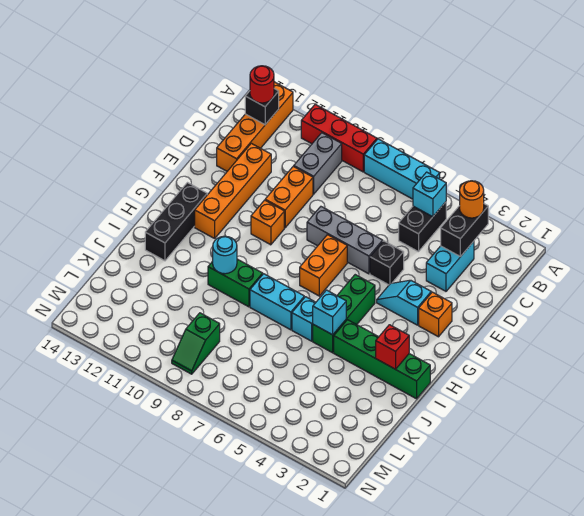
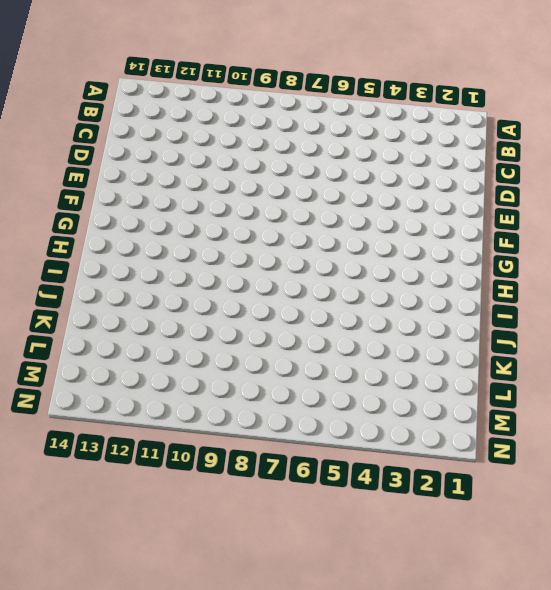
none -> cyan 1x3 brick [364,139,440,199]
none -> red 1x3 brick [301,104,377,172]
none -> orange 1x4 brick [217,82,293,171]

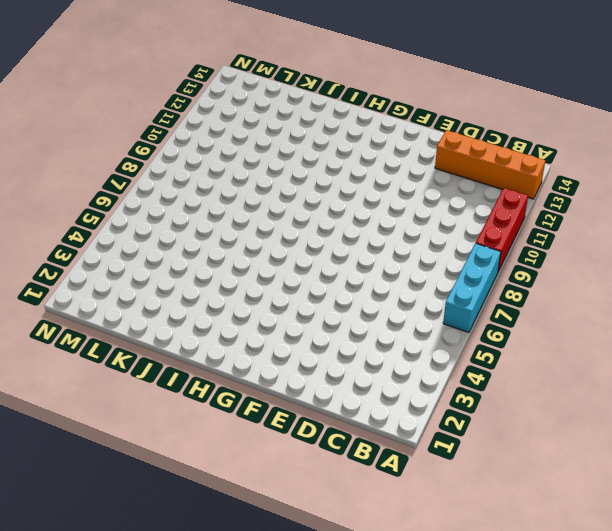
none -> black 1x2 brick [399,202,446,252]
none -> grey 1x2 brick [294,133,342,194]
none -> cyan 1x2 brick [426,241,474,291]

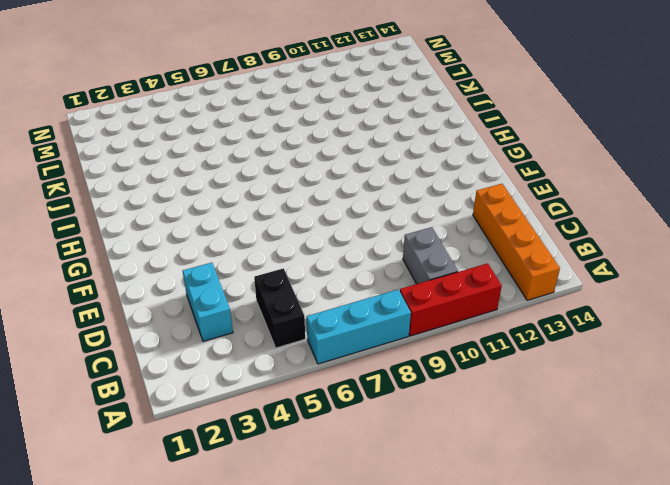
none -> orange 1x2 brick [265,166,313,228]
none -> orange 1x4 brick [195,143,271,238]
none -> black 1x1 brick [370,241,404,285]

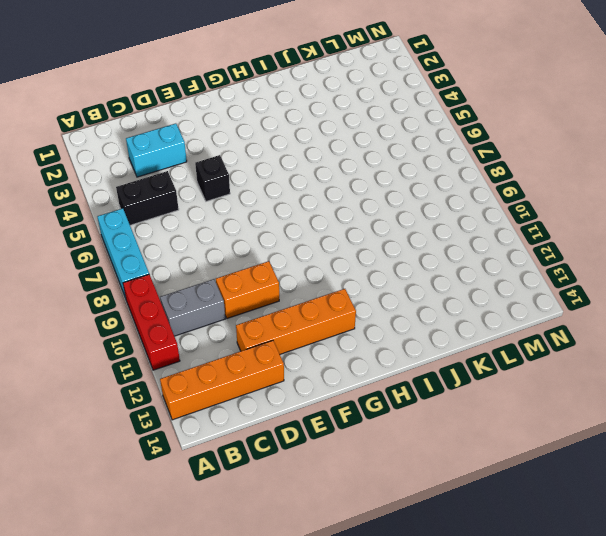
none -> grey 1x3 brick [307,207,383,274]
none -> orange 1x1 brick [419,292,452,337]
none -> cyan 1x2 slope [377,280,431,325]

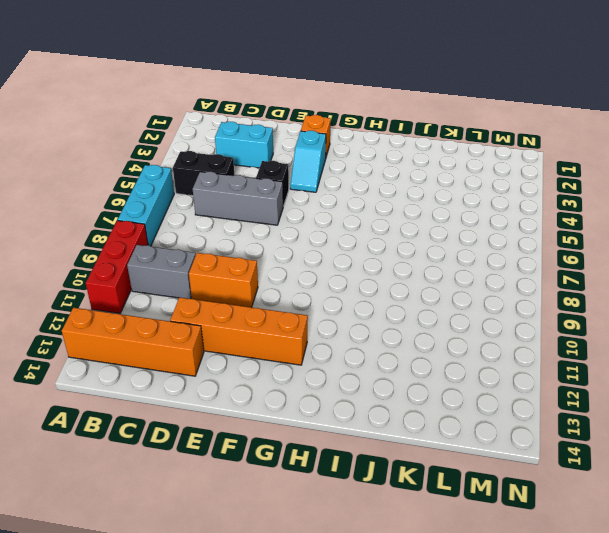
grey 1x3 brick [193,172,283,225] -> grey 1x3 brick turned to [307,207,383,274]
none -> orange 1x2 brick [300,235,347,296]
none -> orange 1x1 brick [251,200,284,245]
none -> green 1x3 brick [313,275,375,353]

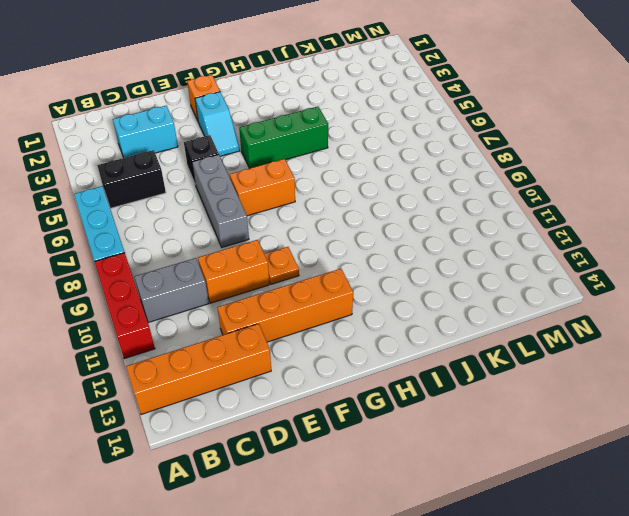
orange 1x1 plate [265,247,299,284] -> orange 1x1 brick [251,200,284,245]
none -> black 1x3 brick [145,183,207,261]
none -> green 1x4 brick [334,320,430,399]
none -> cyan 1x1 brick [292,297,316,341]

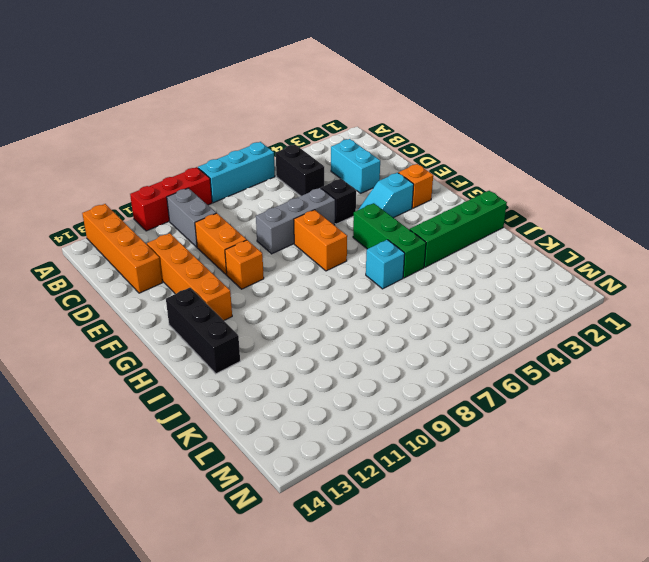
none -> cyan 1x2 brick [250,274,304,330]
none -> green 1x2 brick [208,259,263,307]
none -> green 1x2 slope [172,313,220,374]

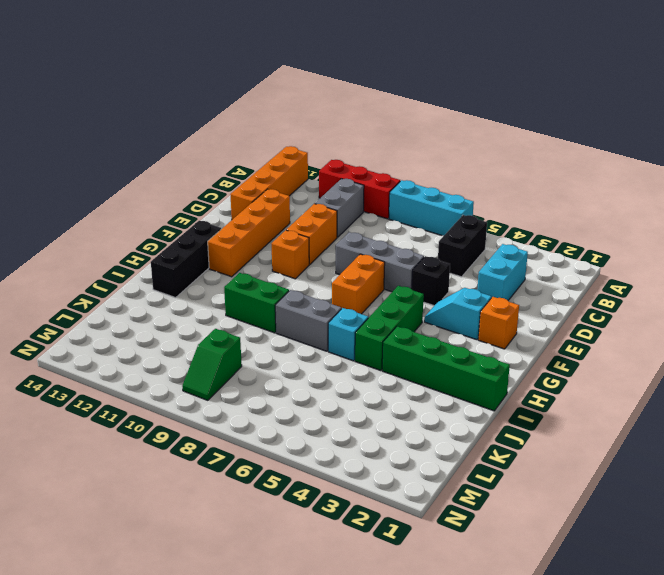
grey 1x2 brick [275,290,341,351] -> cyan 1x2 brick [250,274,304,330]
none -> black 1x2 brick [441,204,488,257]
none -> cyan 1x1 brick [413,172,446,217]
none -> black 1x1 brick [245,89,279,125]

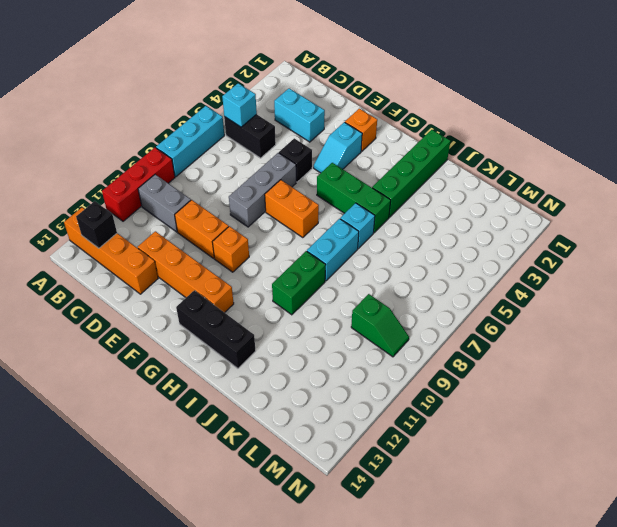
none -> black 1x2 brick [441,204,488,257]
none -> red 1x1 brick [376,325,409,369]
none -> cyan 1x1 brick [313,290,346,335]

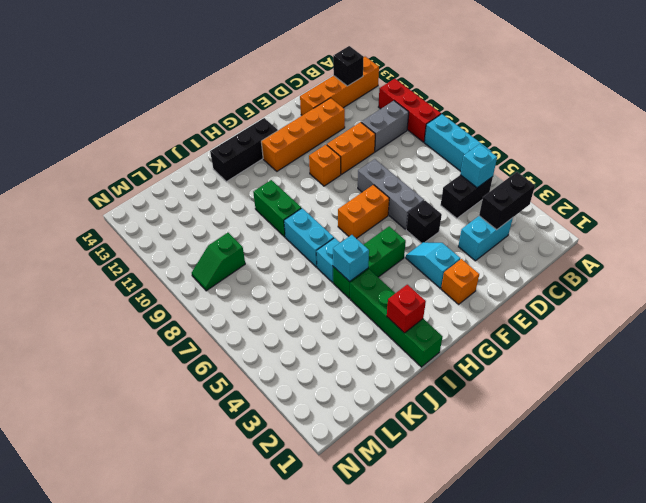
none -> cyan 1x1 round brick [213,236,237,274]
none -> orange 1x1 round brick [460,181,484,218]
none -> red 1x1 round brick [250,66,274,103]

